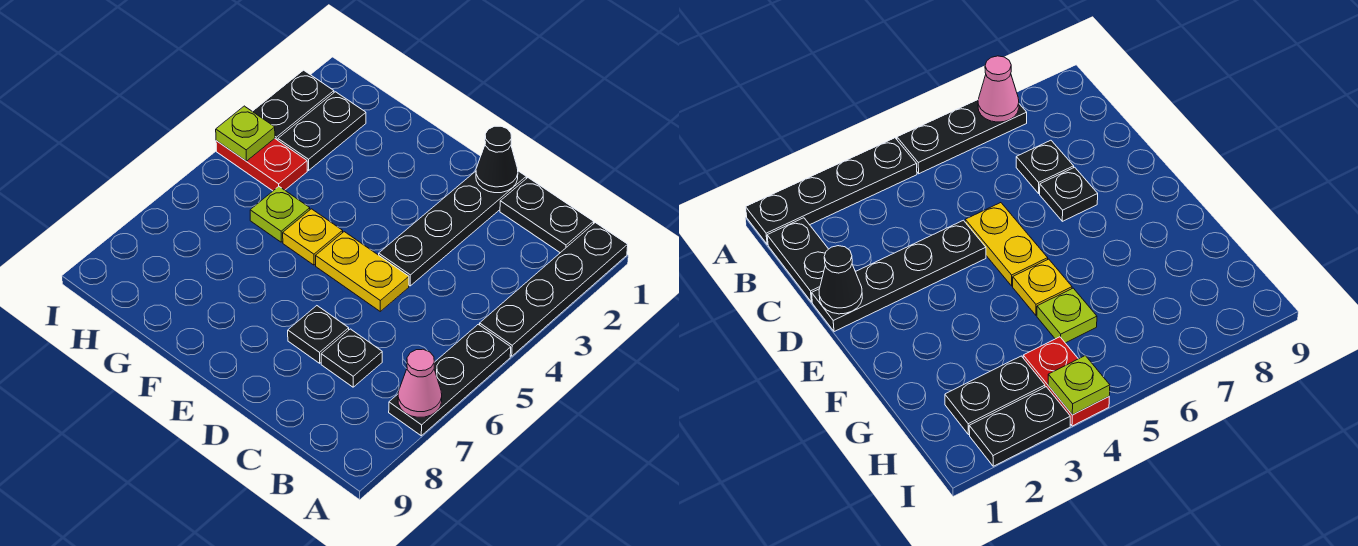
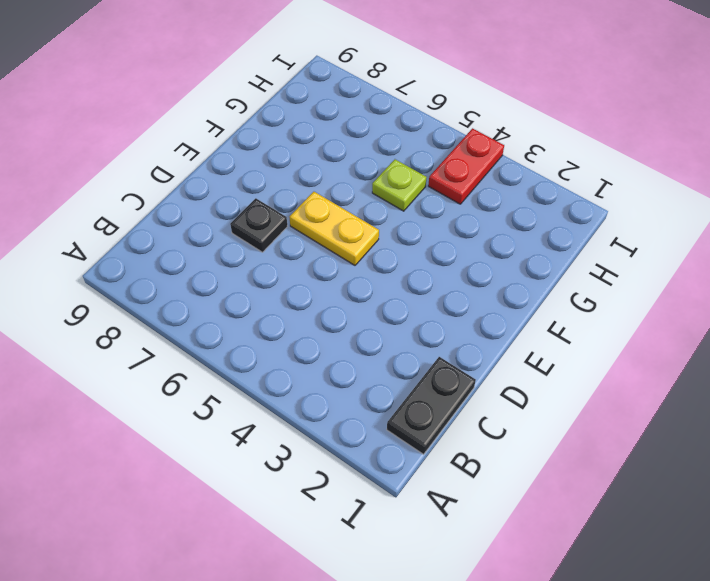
yellow 1x2 plate [290,192,379,265] -> yellow 1x2 plate turned to [316,232,409,311]
none -> black 1x4 plate [480,223,628,356]
none -> black 1x3 plate [389,324,511,436]
none -> black 1x1 plate [321,329,382,387]

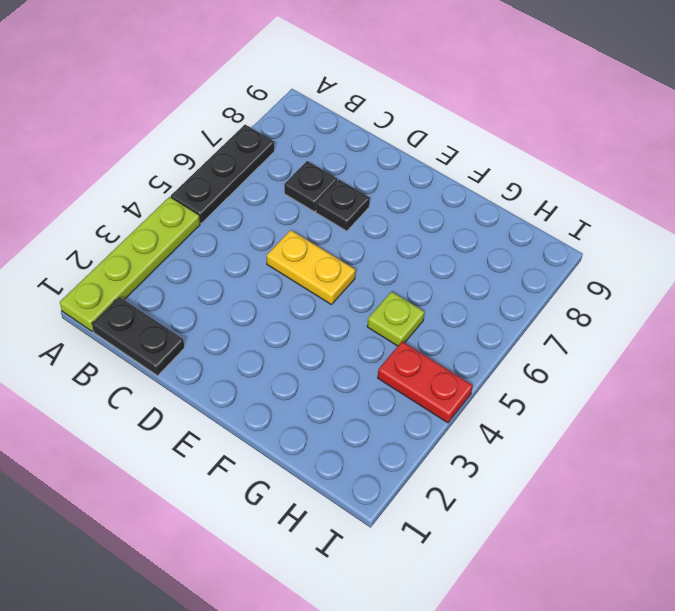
lime 1x4 plate [60,197,200,331] -> black 1x4 plate [480,223,628,356]
none -> black 1x4 plate [379,171,526,286]
none -> yellow 1x1 plate [283,209,343,265]
none -> black 1x2 plate [278,92,366,170]

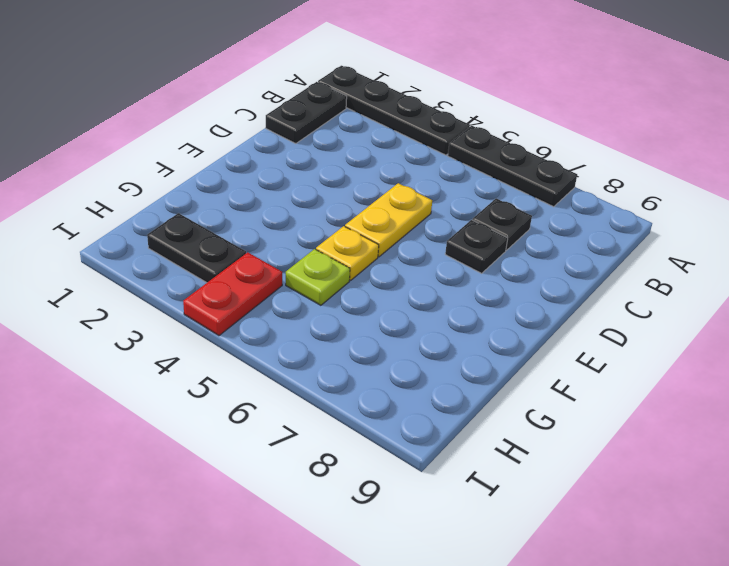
none -> black 1x4 plate [379,171,526,286]
none -> black 1x2 plate [252,70,334,140]
none -> pink 1x1 cone [398,349,442,417]

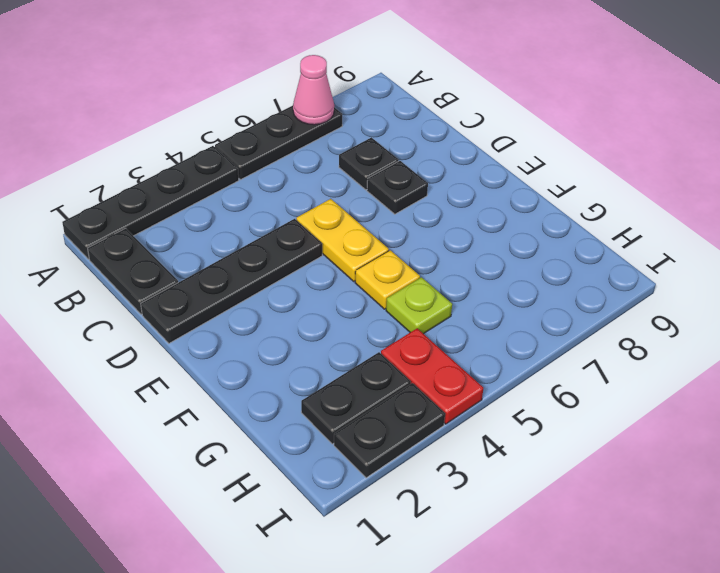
none -> black 1x1 cone [476,126,518,193]
none -> lime 1x1 plate [216,106,275,161]

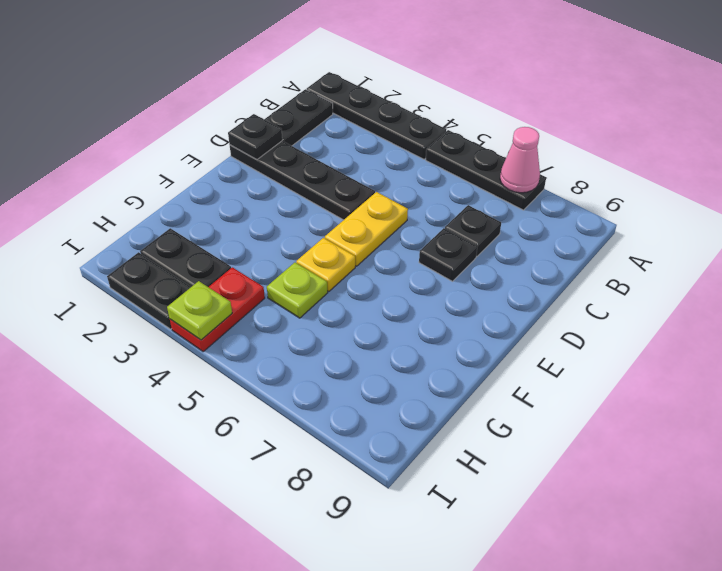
black 1x1 plate [228,114,282,159] -> black 1x1 cone [476,126,518,193]

